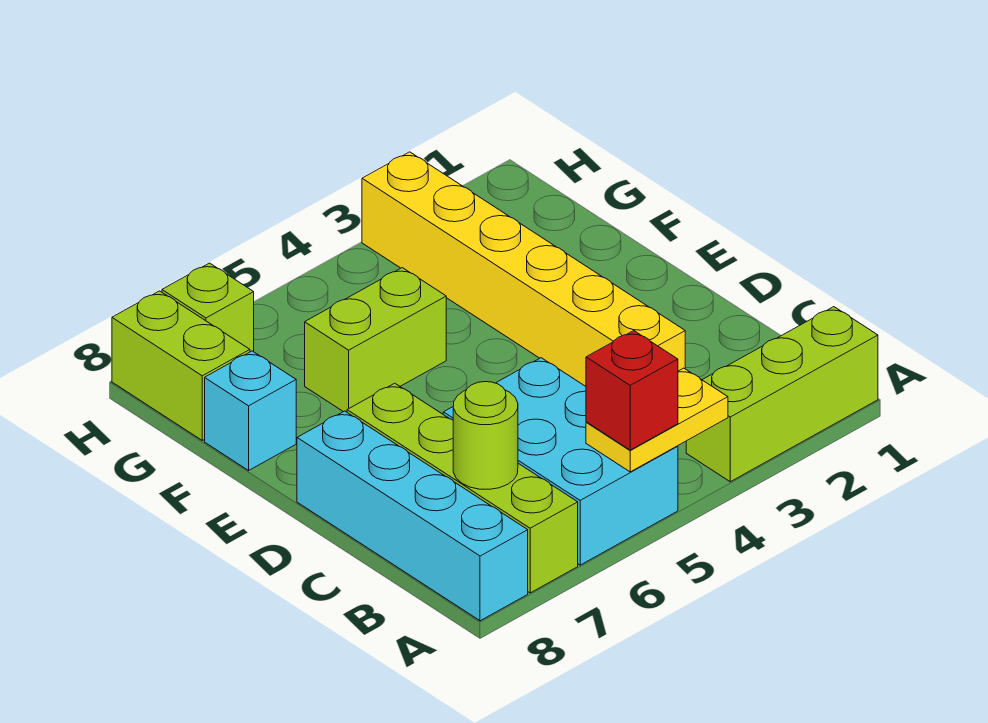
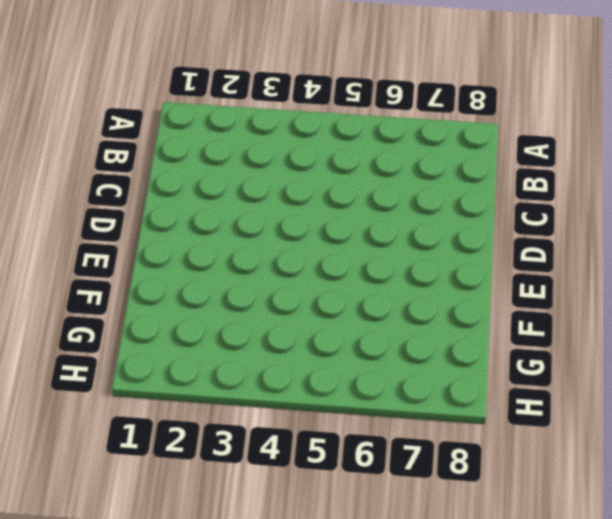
none -> lime 1x3 brick [686,307,878,482]
none -> cyan 2x3 brick [443,358,678,565]
none -> lime 1x4 brick [347,383,578,593]

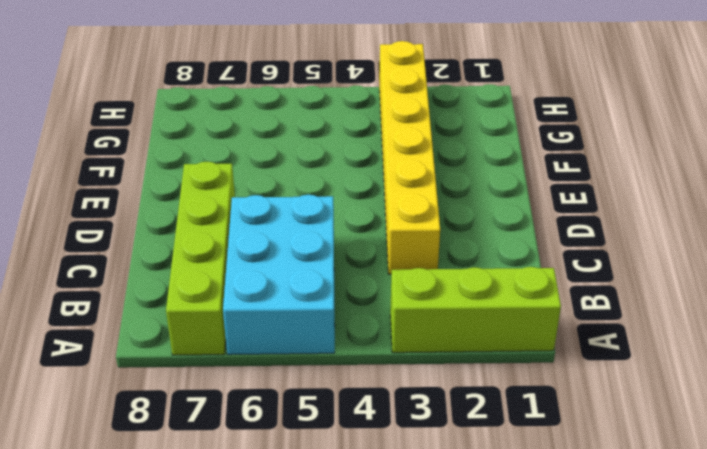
none -> cyan 1x4 brick [297,411,528,621]
none -> lime 1x2 brick [305,268,446,412]
none -> cyan 1x1 brick [205,351,296,470]

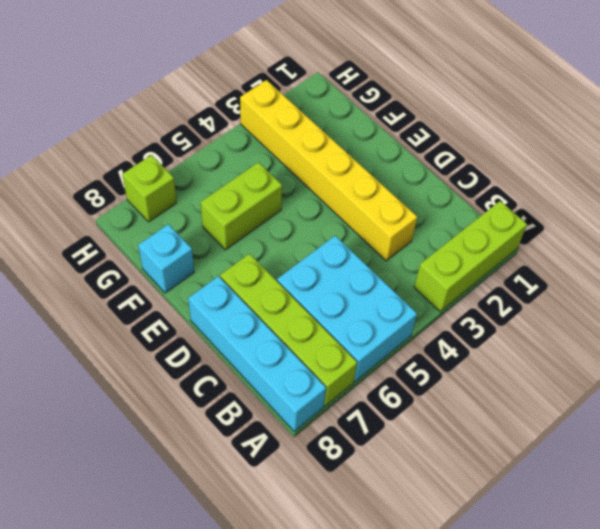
none -> lime 1x2 brick [112,291,250,440]
none -> yellow 1x2 plate [586,368,728,472]
none -> lime 1x1 round brick [453,382,518,489]

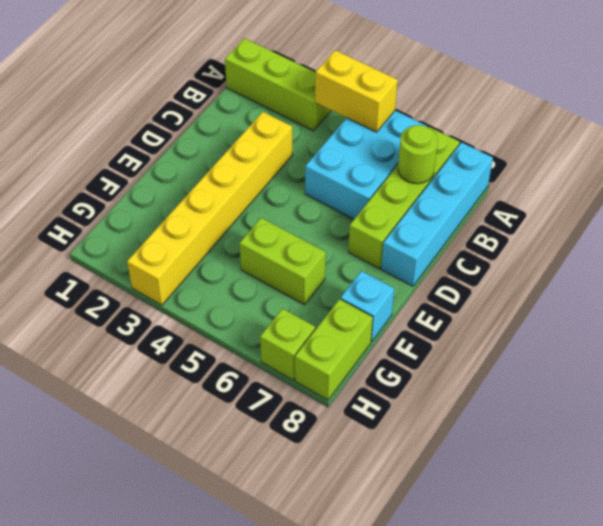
yellow 1x2 brick [315,50,398,132] -> yellow 1x2 plate [586,368,728,472]
none -> red 1x1 brick [586,331,678,450]

